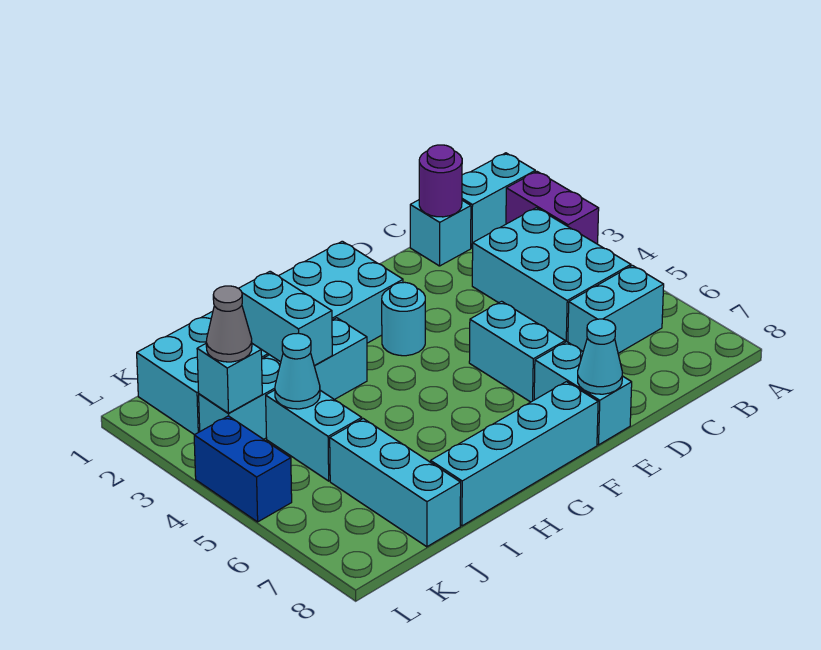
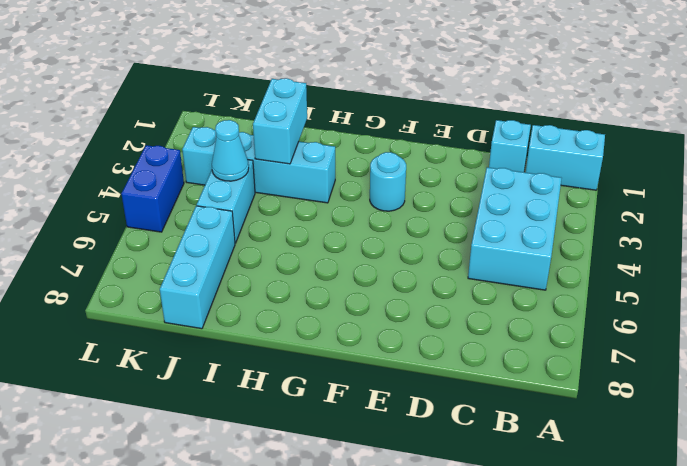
none -> purple 1x2 brick [506,171,599,244]
none -> cyan 1x2 brick [568,265,664,353]
none -> cyan 1x2 brick [469,301,565,402]

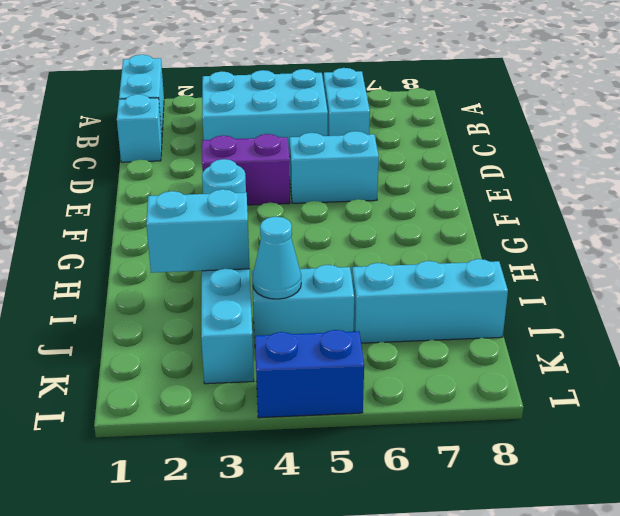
purple 1x2 brick [202,134,290,205] -> purple 1x2 brick moved to [506,171,599,244]
none -> cyan 1x2 brick [534,342,632,445]
none -> cyan 2x6 brick [137,241,403,435]
none -> cyan 1x4 brick [431,382,598,526]

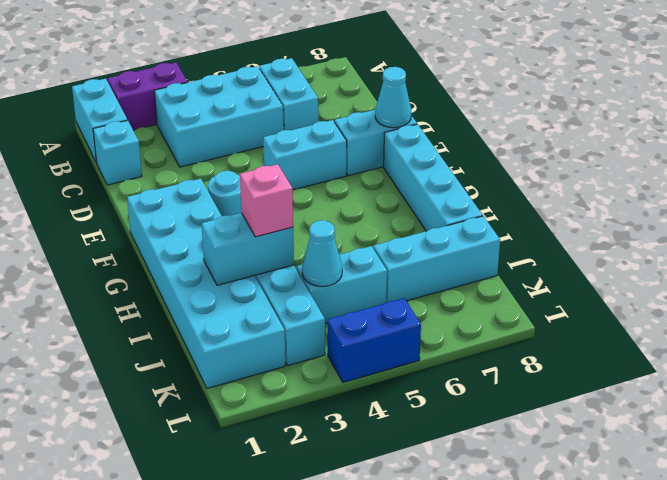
pink 1x1 brick [240,164,293,237] -> none
none -> purple 1x1 round brick [419,145,462,217]
none -> cyan 1x1 brick [197,344,262,413]
none -> grey 1x1 cone [206,286,252,362]

